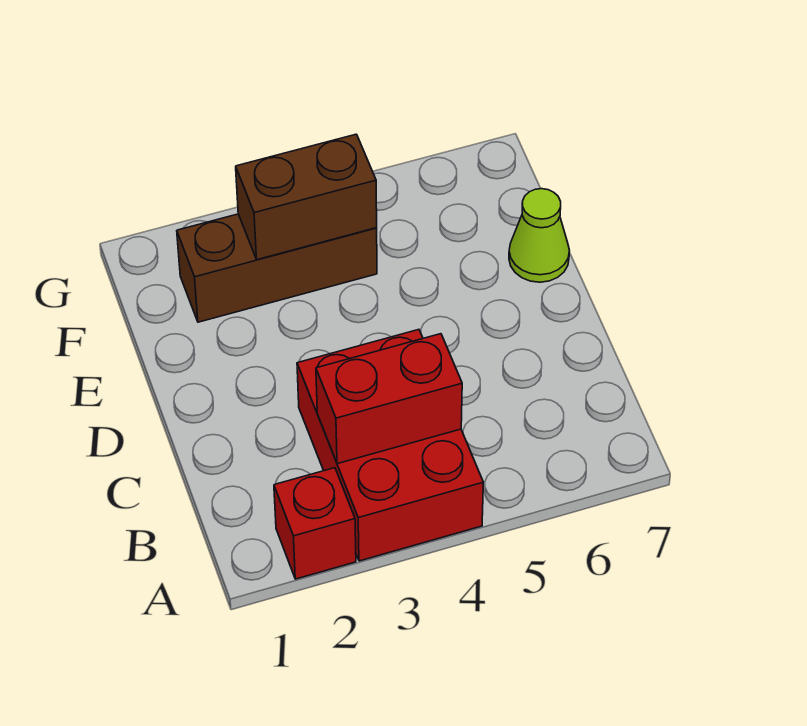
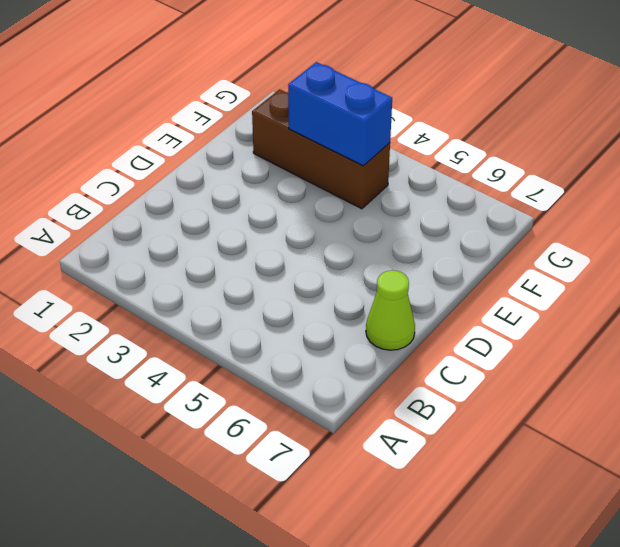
lime 1x1 cone [366,270,415,350] -> lime 1x1 cone moved to [509,189,570,282]
blue 1x2 brick [288,62,392,166] -> brown 1x2 brick [236,134,377,260]
none -> red 1x1 brick [274,468,356,579]
none -> red 2x3 brick [297,330,483,561]

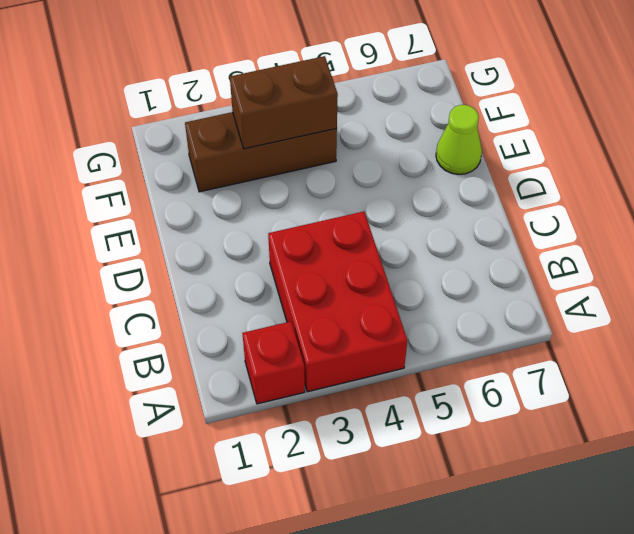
none -> red 1x2 brick [316,334,462,464]

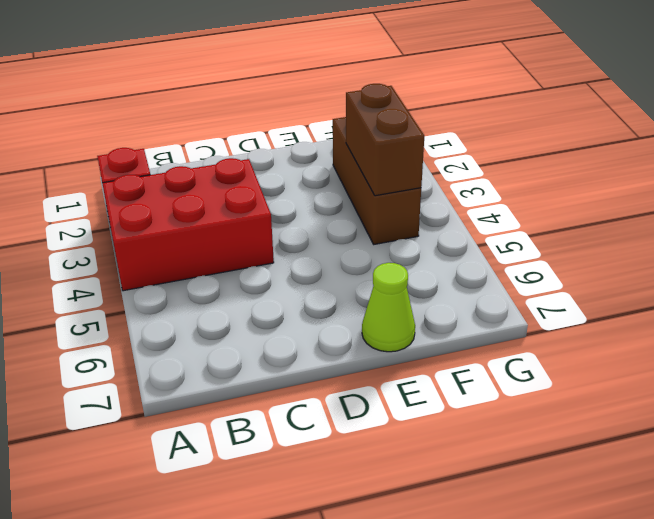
none -> red 1x2 brick [316,334,462,464]

